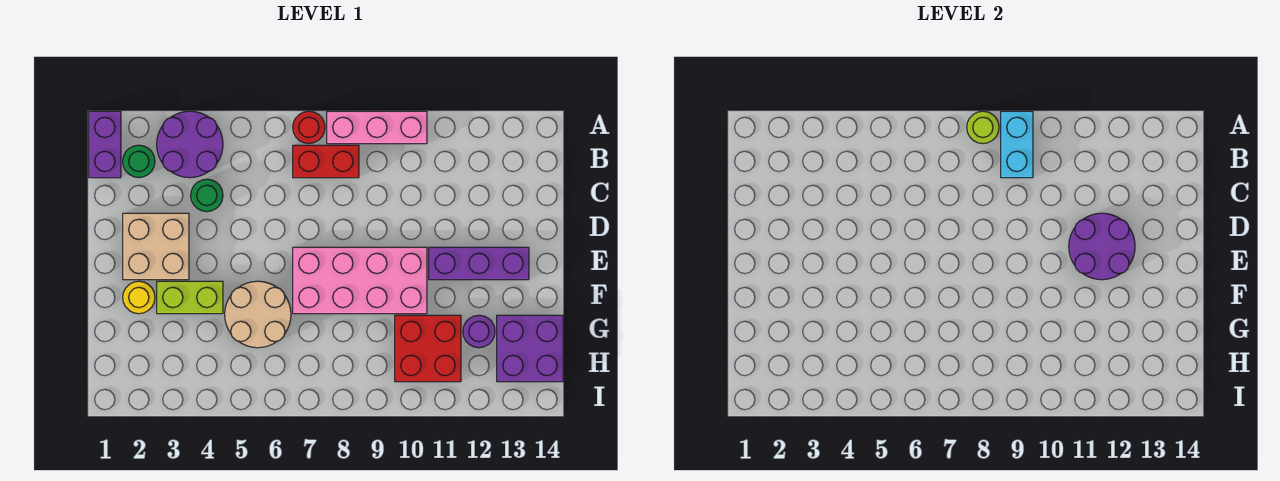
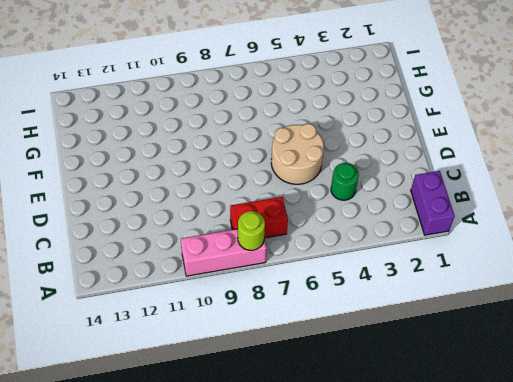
tan 2x2 round brick [271,124,324,184] -> tan 2x2 round brick moved to [225,281,291,348]
none -> purple 2x2 round brick [157,111,223,178]
none -> red 1x1 round brick [293,111,325,144]
none -> green 1x1 round brick [123,145,155,178]

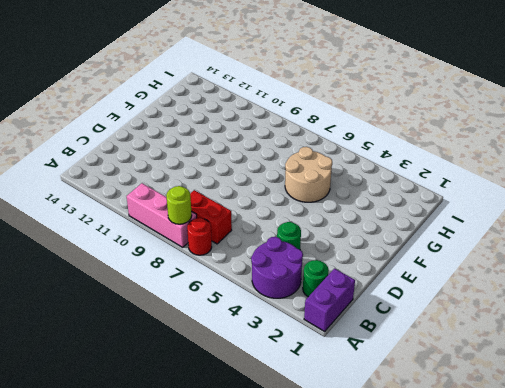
none -> tan 2x2 brick [123,213,189,280]
none -> pink 2x4 brick [293,247,427,314]
none -> purple 1x3 brick [429,247,529,280]

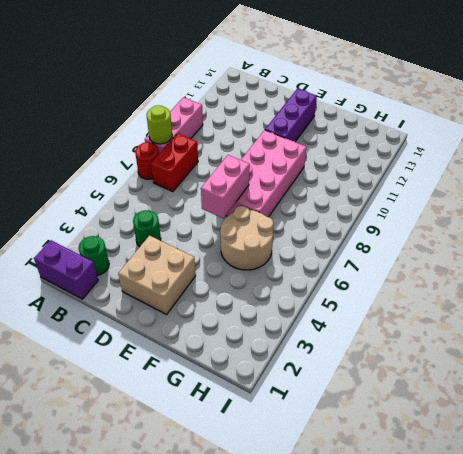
pink 1x2 brick [201,155,250,218] -> none
none -> purple 2x2 round brick [157,111,223,178]
none -> yellow 1x1 round brick [123,281,155,314]
none -> lime 1x2 brick [157,281,223,314]

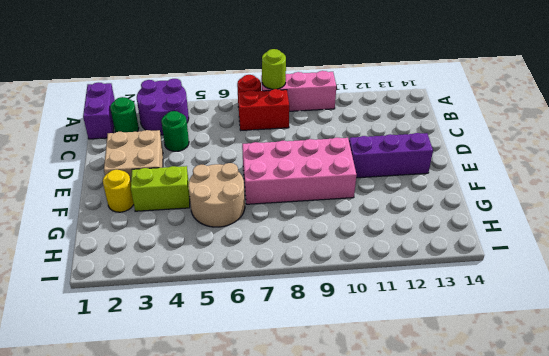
none -> red 2x2 brick [395,315,461,382]
none -> purple 1x1 round brick [463,315,495,348]
none -> purple 2x2 brick [497,315,563,382]

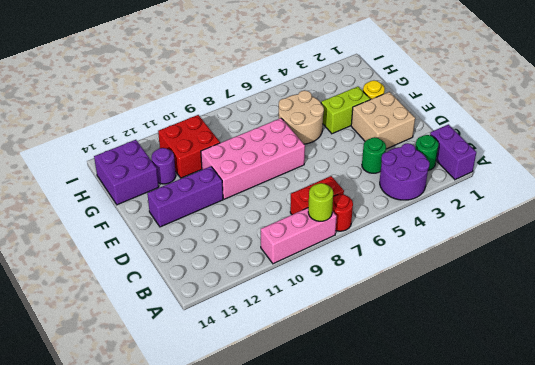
none -> cyan 1x2 brick [1001,111,1033,178]
none -> purple 2x2 round brick [1069,213,1135,280]

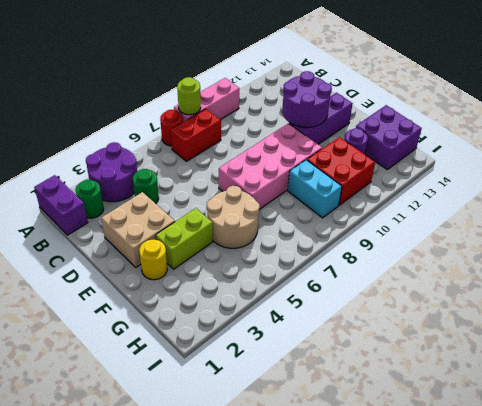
cyan 1x2 brick [288,160,342,218] -> cyan 1x2 brick moved to [1001,111,1033,178]

